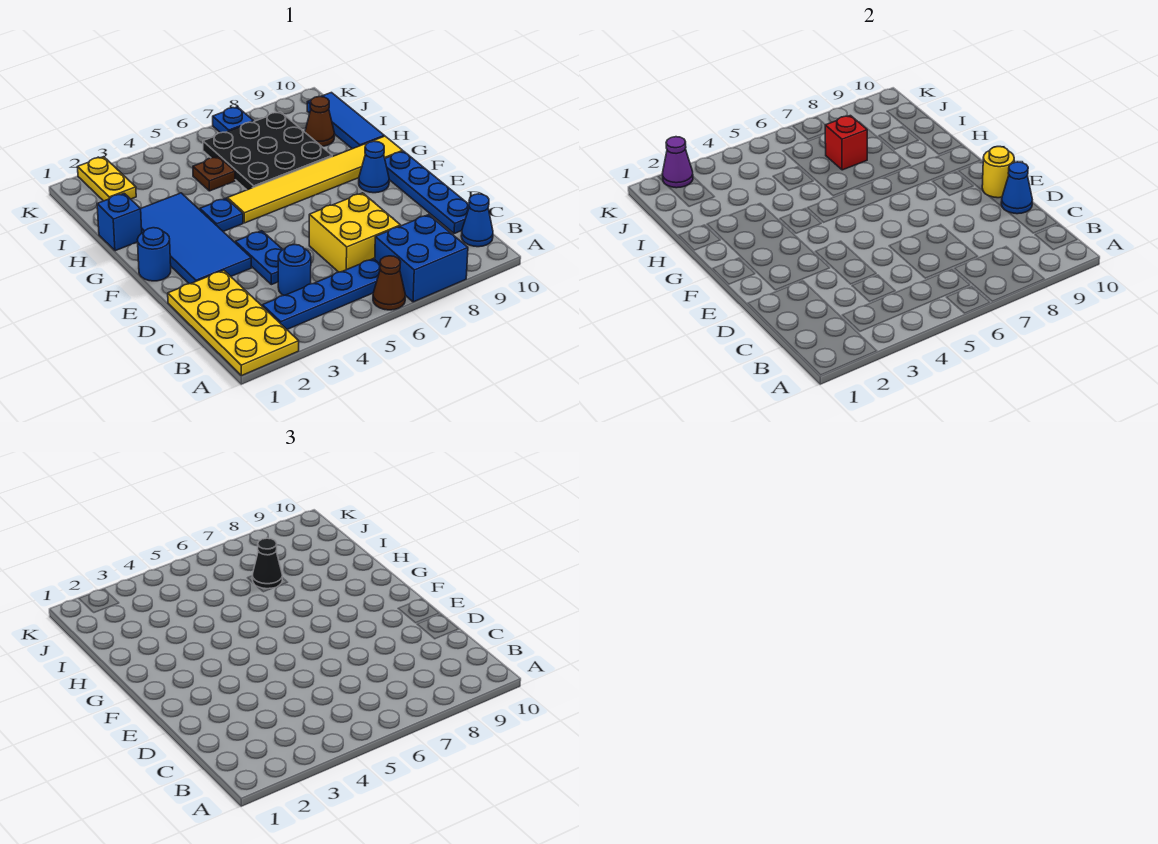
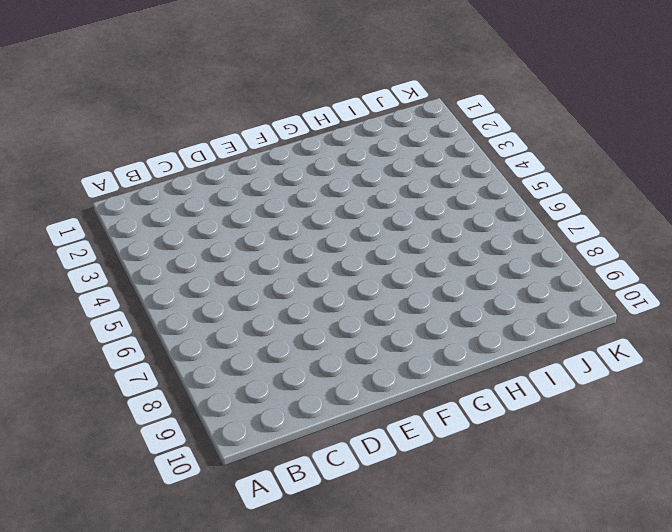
none -> yellow 2x4 plate [168,270,299,376]
none -> brown 1x1 cone [373,256,406,310]
none -> blue 2x2 brick [375,215,468,302]

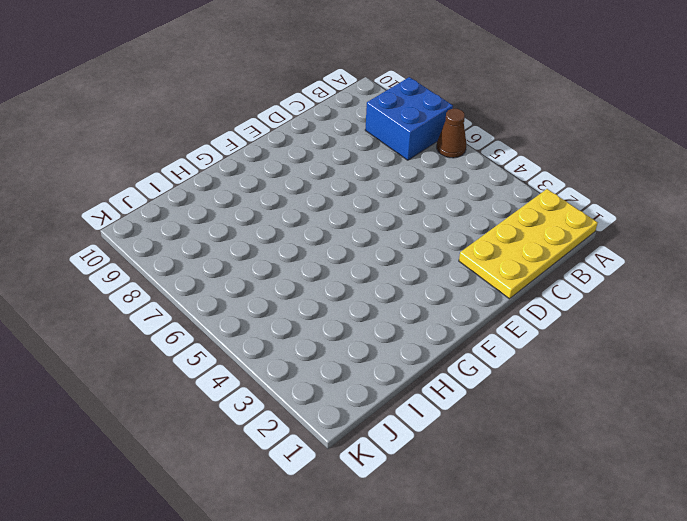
none -> blue 1x4 plate [262,259,380,329]
none -> blue 1x1 cone [461,194,493,247]
none -> blue 1x1 round brick [278,245,311,296]

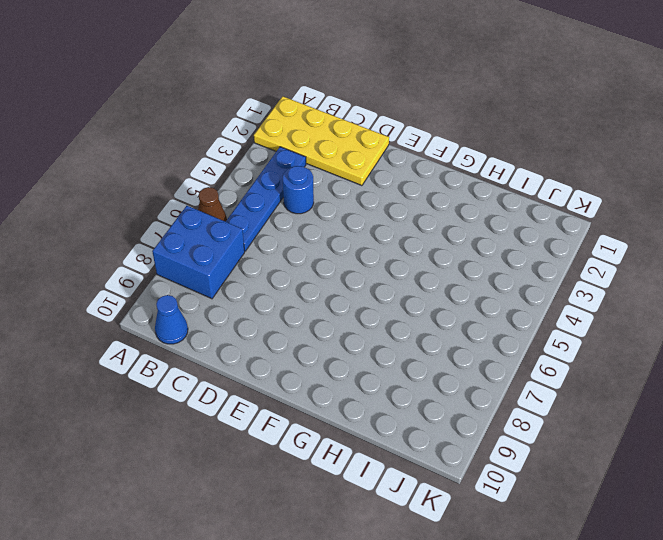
none -> yellow 2x2 brick [309,193,401,272]
none -> blue 1x4 plate [385,151,469,233]
none -> blue 1x2 plate [235,231,283,285]

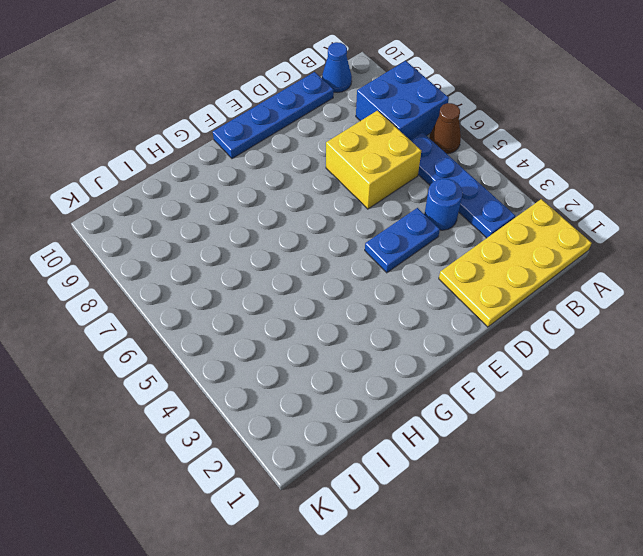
none -> blue 2x4 tile [141,193,252,284]
none -> blue 1x1 round brick [137,228,171,281]
none -> blue 1x1 cone [359,141,389,193]

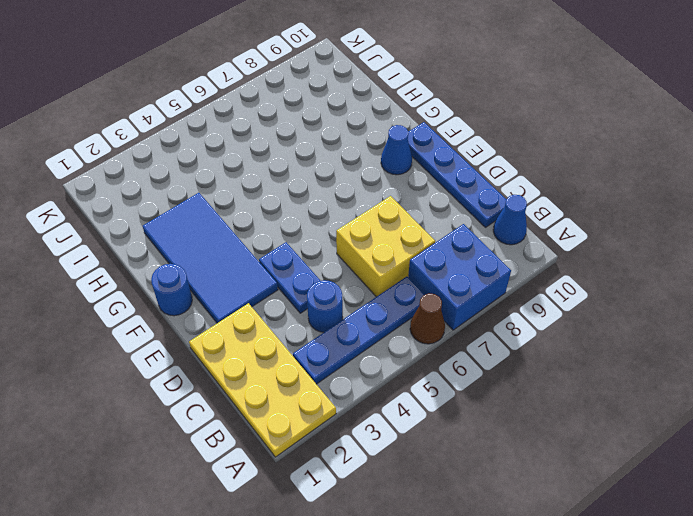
none -> blue 1x1 plate [200,198,243,231]
none -> yellow 1x6 tile [227,136,403,223]
none -> blue 1x1 brick [97,193,142,251]

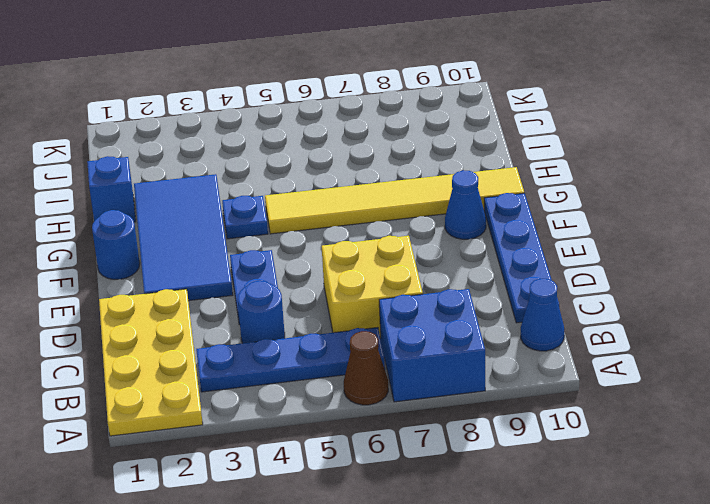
none -> black 3x3 plate [203,112,332,190]
none -> blue 1x3 tile [307,93,384,149]
none -> brown 1x1 plate [193,157,235,191]

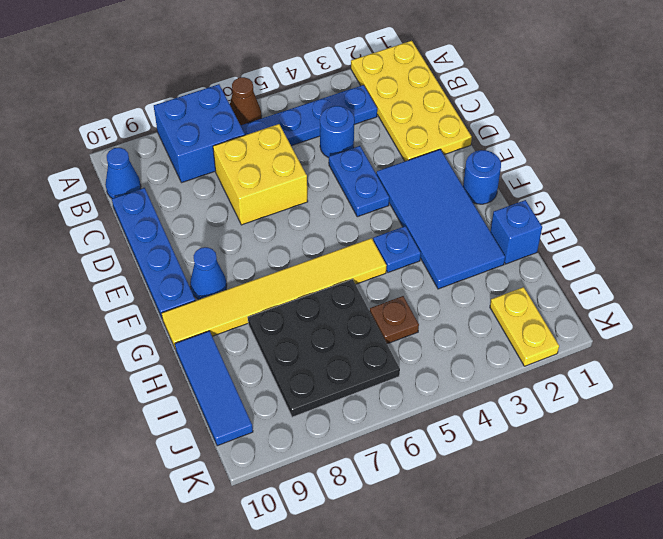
none -> brown 1x1 cone [305,97,335,146]
none -> blue 1x1 plate [213,107,254,133]
none -> blue 1x1 cone [1001,162,1032,214]

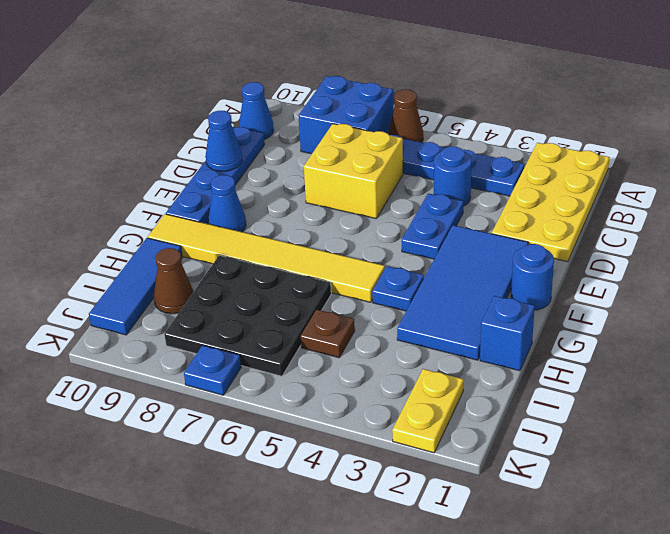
none -> yellow 1x1 round brick [982,147,1014,198]
none -> red 1x1 brick [825,116,867,170]
none -> purple 1x1 cone [662,137,693,188]

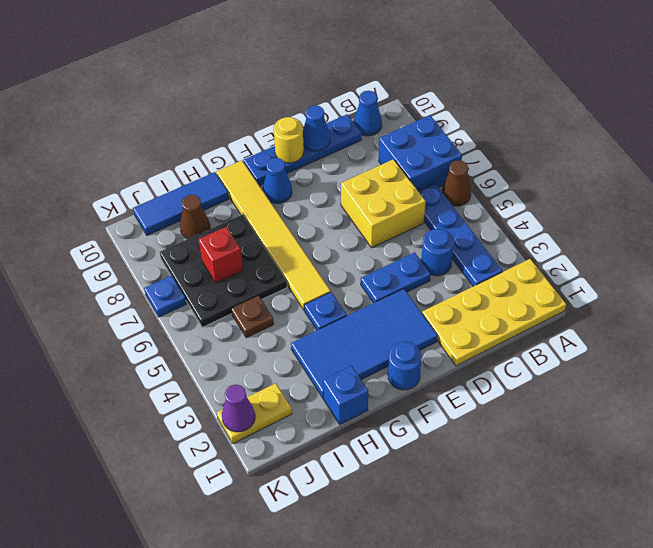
none -> black 1x1 cone [252,538,282,589]

